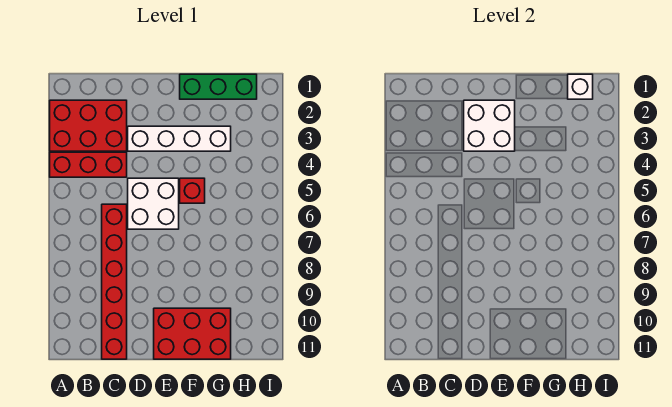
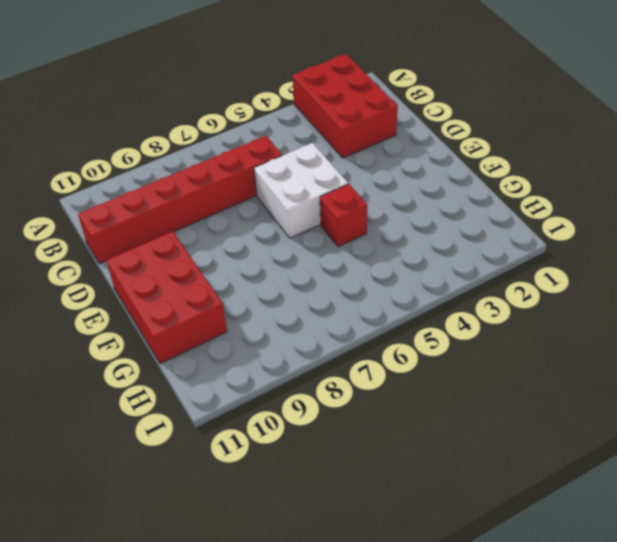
none -> red 1x3 brick [50,152,127,177]
none -> white 1x4 brick [128,126,231,151]

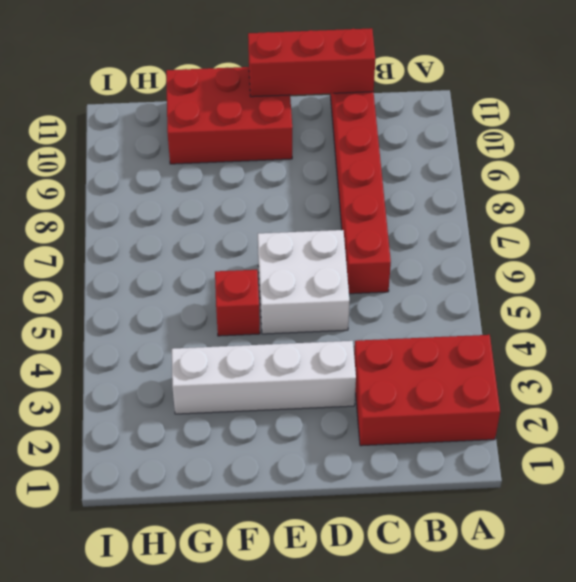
red 1x3 brick [248,28,375,97] -> red 1x3 brick moved to [50,152,127,177]
none -> green 1x3 brick [180,74,257,99]
none -> white 2x2 brick [464,100,515,151]

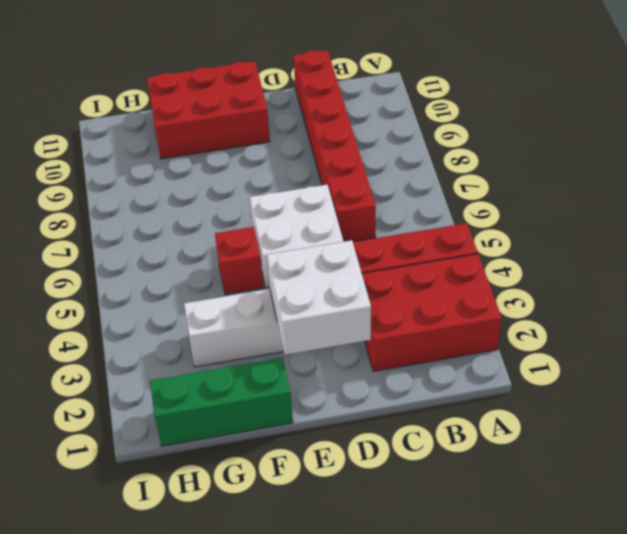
none -> white 1x1 brick [568,74,593,99]

